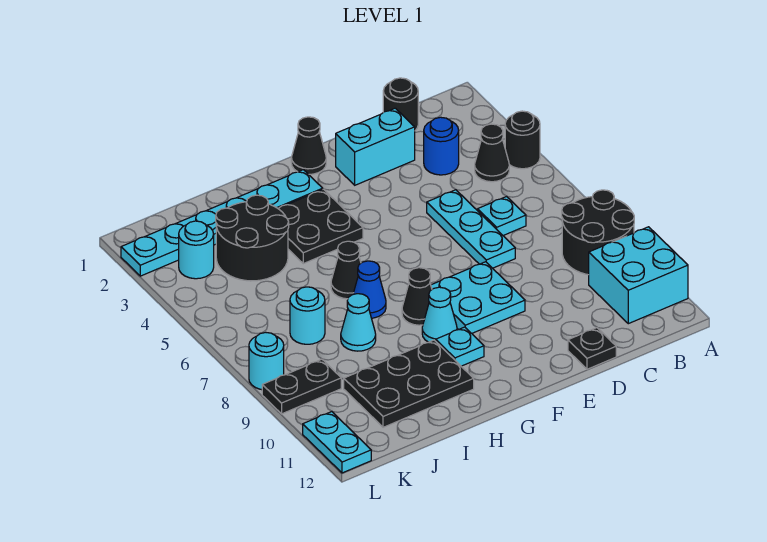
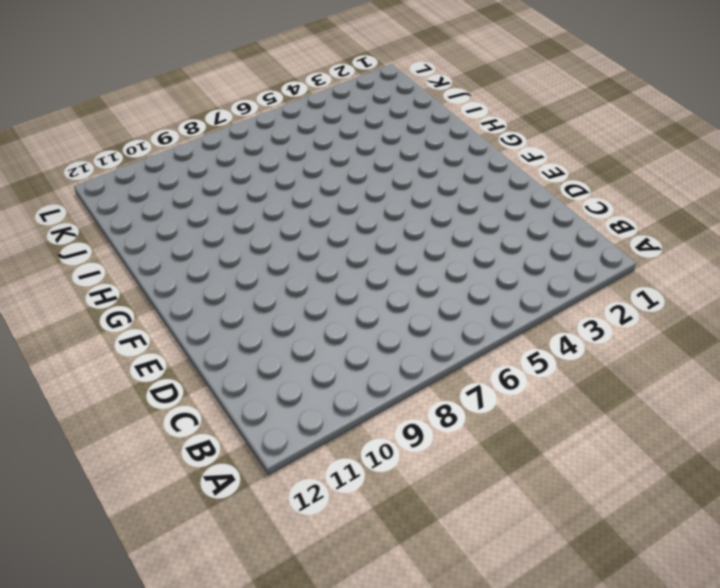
none -> black 1x1 round brick [505,111,540,169]
none -> black 2x2 round brick [562,190,634,275]
none -> cyan 2x2 brick [589,227,688,324]

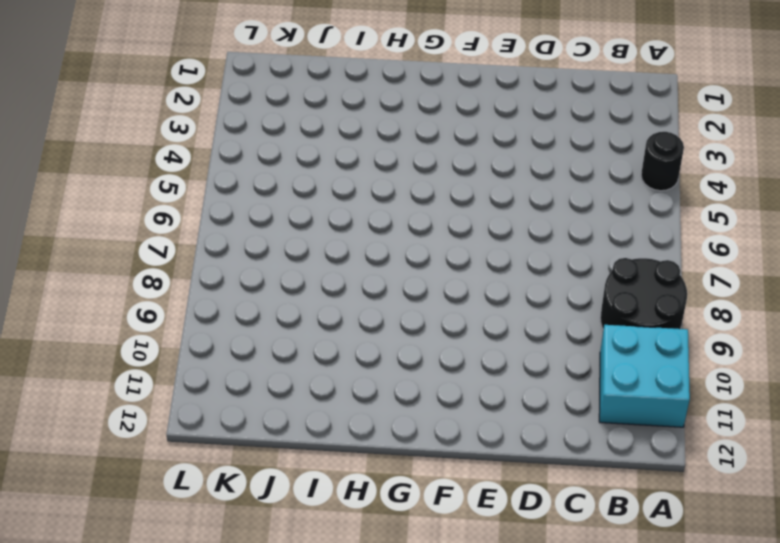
none -> black 1x1 cone [475,124,509,182]
none -> black 1x1 round brick [383,78,418,130]
none -> blue 1x1 round brick [424,117,459,175]

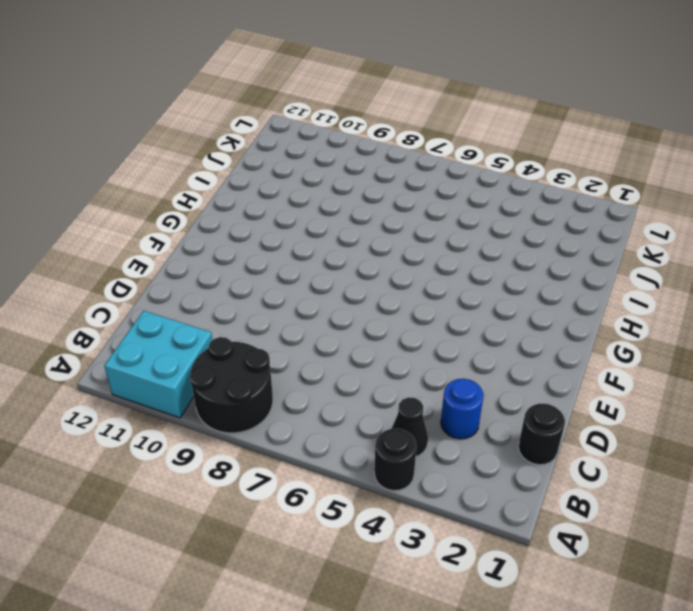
none -> cyan 1x1 plate [478,196,526,236]
none -> cyan 1x2 brick [336,108,415,185]
none -> cyan 1x3 plate [427,190,515,268]

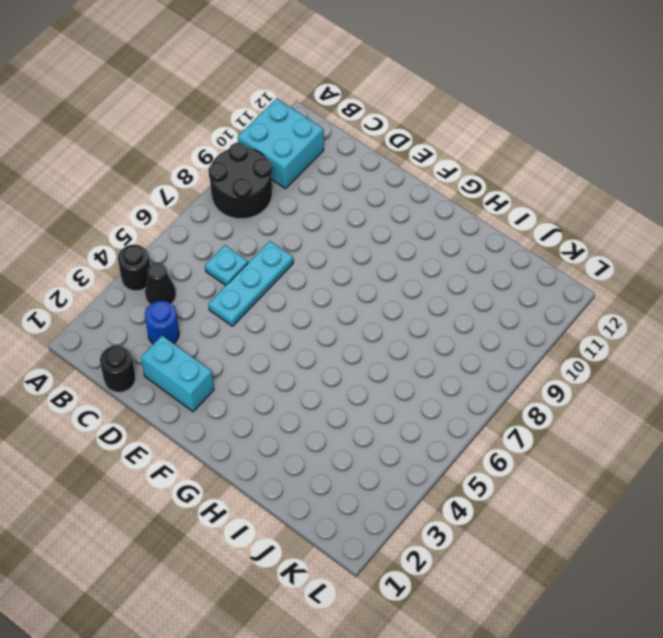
none -> black 1x1 plate [568,328,616,369]
none -> cyan 2x2 plate [431,262,525,333]
none -> black 1x1 cone [291,117,326,174]

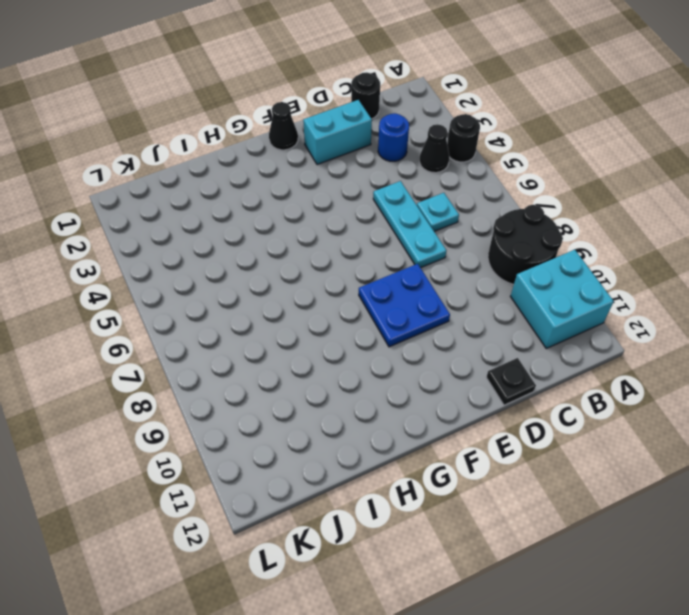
blue 2x2 plate [359,264,450,347] -> cyan 2x2 plate [431,262,525,333]
none -> cyan 1x6 plate [121,170,323,276]
none -> black 2x2 plate [278,189,363,264]
none -> black 1x1 cone [402,268,432,325]

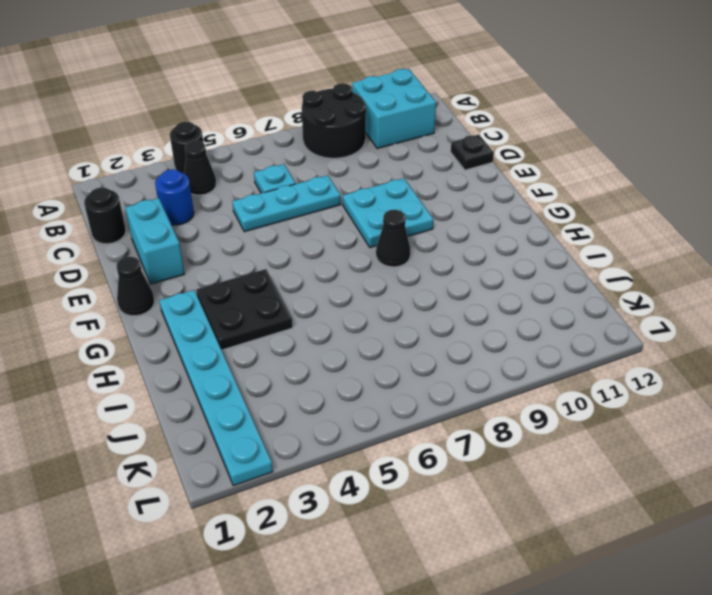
none -> cyan 1x1 cone [422,287,457,342]
none -> cyan 1x1 plate [436,327,484,366]
none -> black 1x1 cone [331,241,361,299]

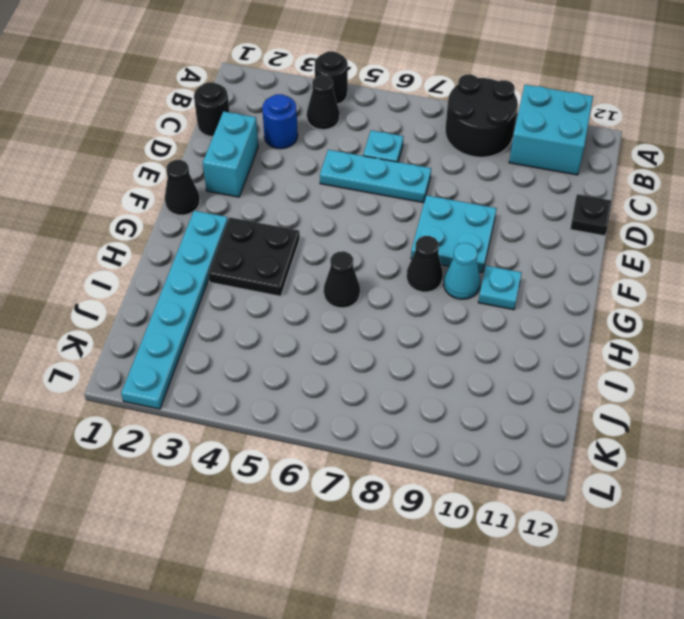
none -> blue 1x1 cone [353,261,386,318]
none -> black 2x3 plate [344,340,474,427]
none -> black 2x2 round brick [216,195,289,281]

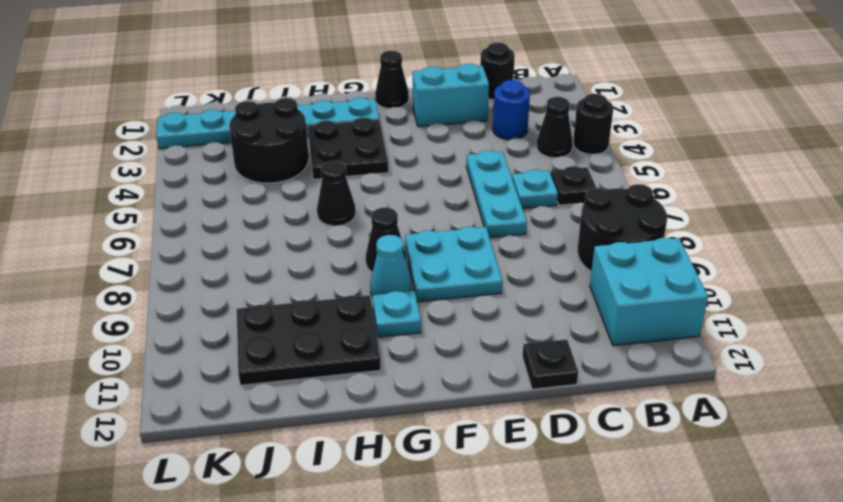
black 1x1 plate [551,166,596,205] -> none
none -> blue 1x1 cone [353,261,386,318]
none -> cyan 1x1 cone [341,294,376,351]
none -> cyan 1x1 round brick [290,287,325,344]

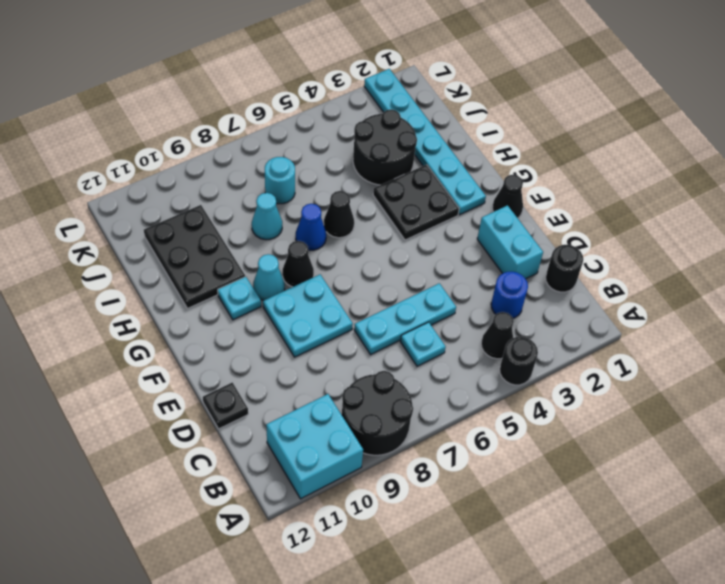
none -> cyan 1x1 round brick [179,221,214,279]
none -> black 1x2 plate [262,359,341,414]
none -> cyan 1x1 round brick [249,332,284,390]

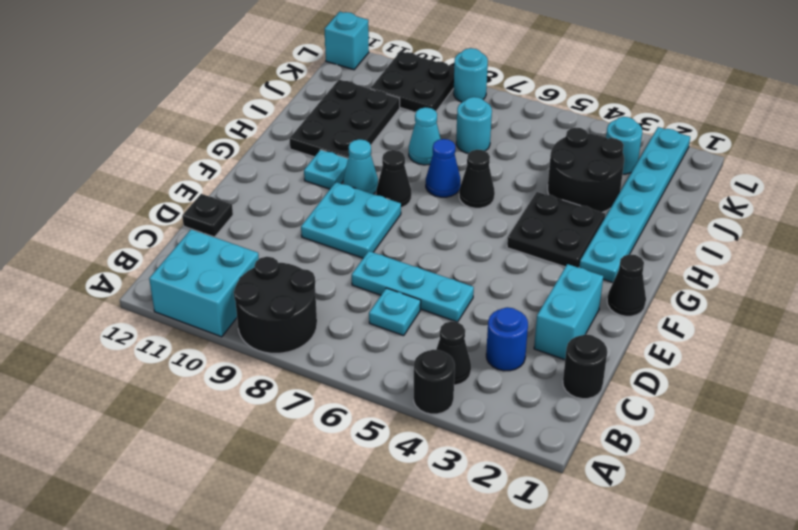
black 2x2 plate [371,51,454,112] -> black 1x2 plate [262,359,341,414]
cyan 1x1 brick [325,12,369,70] -> cyan 1x2 plate [303,412,371,473]

